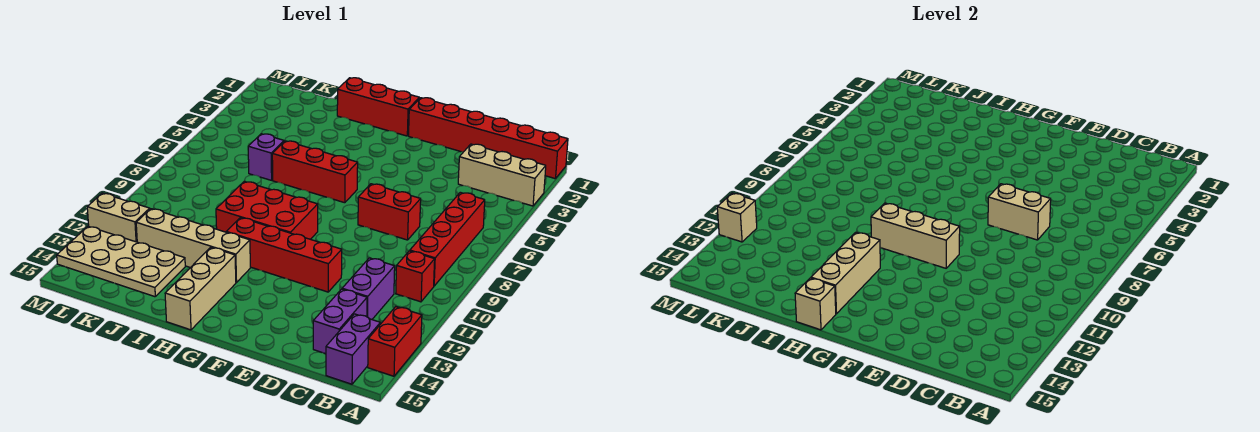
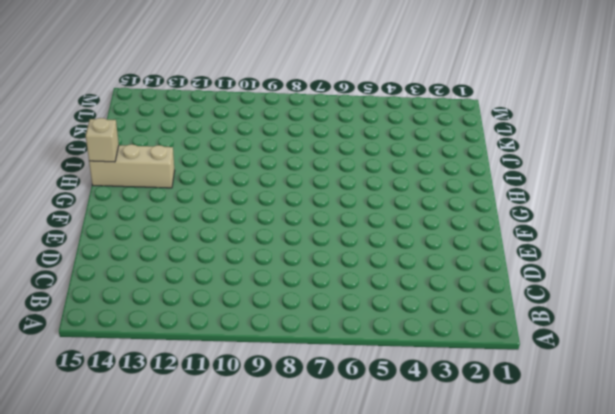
none -> red 1x6 brick [409,98,568,179]
none -> tan 1x3 brick [458,144,546,206]
none -> red 1x2 brick [368,307,422,376]

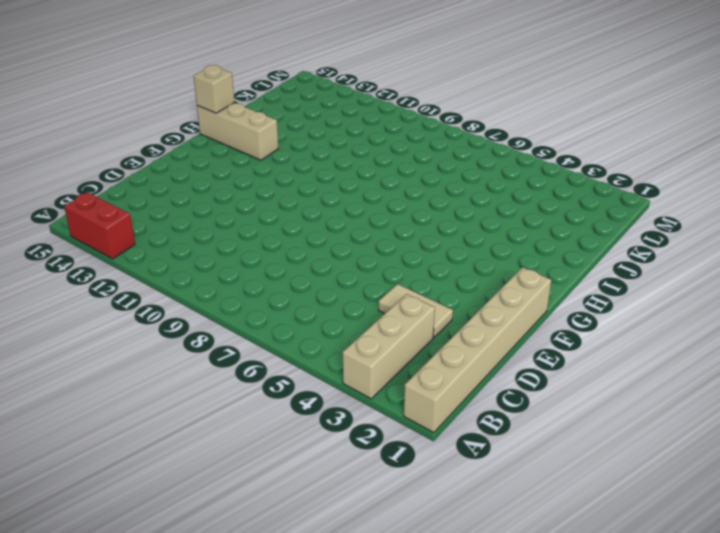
tan 1x6 brick [404,267,551,433] -> red 1x6 brick [409,98,568,179]
tan 1x2 tile [379,284,453,338] -> none
none -> red 1x4 brick [410,192,485,286]
none -> red 1x1 brick [396,251,435,302]
none -> purple 1x2 brick [326,314,380,384]

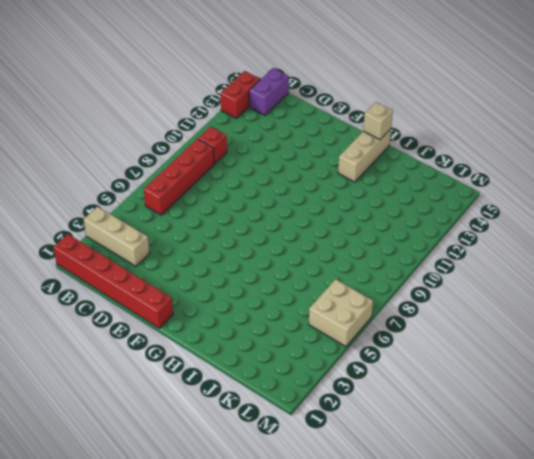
tan 2x2 brick [309,279,373,347] -> none
none -> purple 1x2 brick [342,258,395,319]
none -> purple 1x2 brick [313,289,367,354]
none -> red 1x2 brick [358,184,421,240]

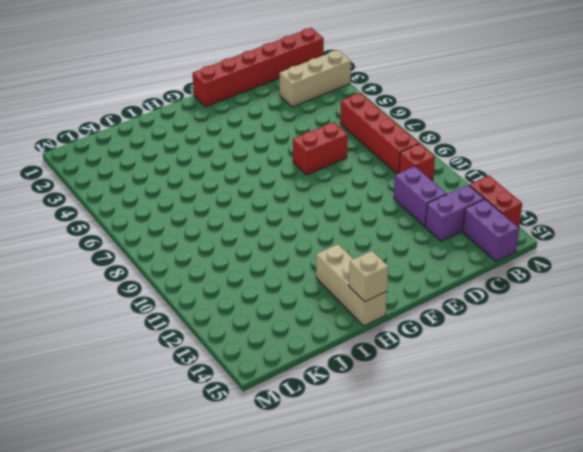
purple 1x2 brick [425,185,484,241] -> purple 1x2 brick turned to [313,289,367,354]
none -> red 1x4 brick [227,218,342,292]
none -> red 1x3 brick [337,78,419,136]
none -> red 1x3 brick [272,141,358,203]

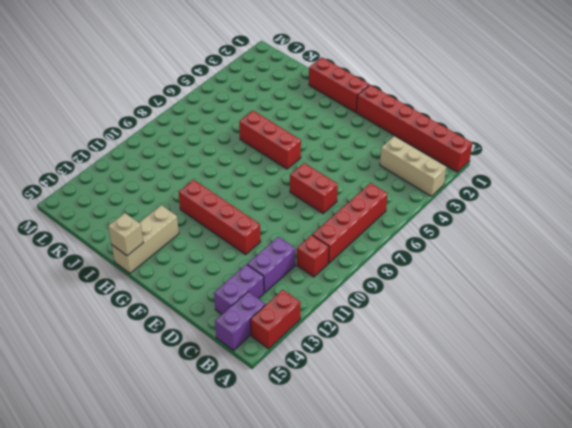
none -> red 2x3 brick [216,181,318,239]
none -> tan 1x4 brick [136,209,250,283]
none -> purple 1x1 brick [248,134,284,180]

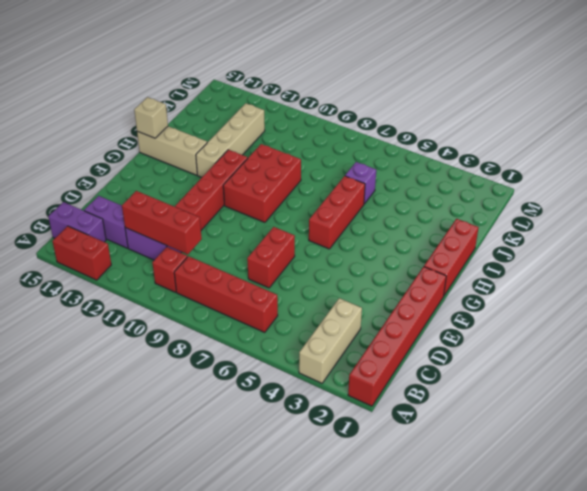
red 1x3 brick [122,191,202,254] -> none
none -> tan 2x4 plate [57,226,185,297]
none -> tan 1x2 brick [87,193,150,242]
none -> tan 1x2 brick [988,184,1051,240]

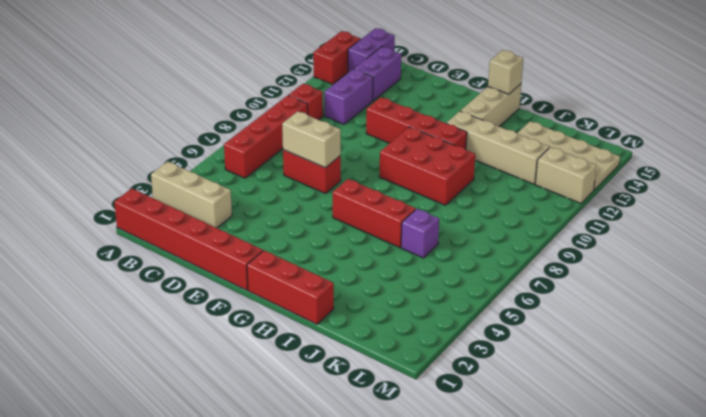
none -> tan 1x3 brick [871,203,960,268]
none -> tan 1x3 brick [811,232,880,314]
none -> tan 1x1 brick [717,193,757,242]

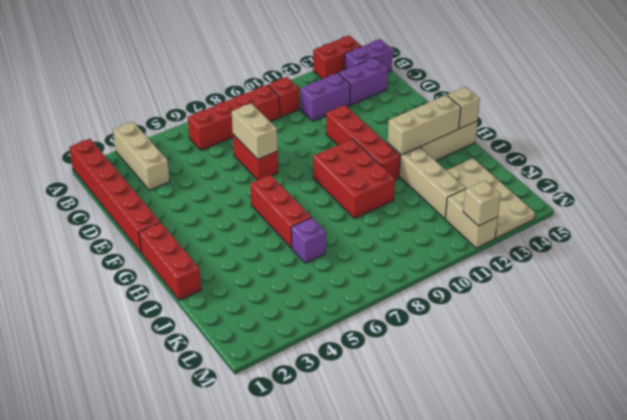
none -> tan 1x3 brick [871,203,960,268]

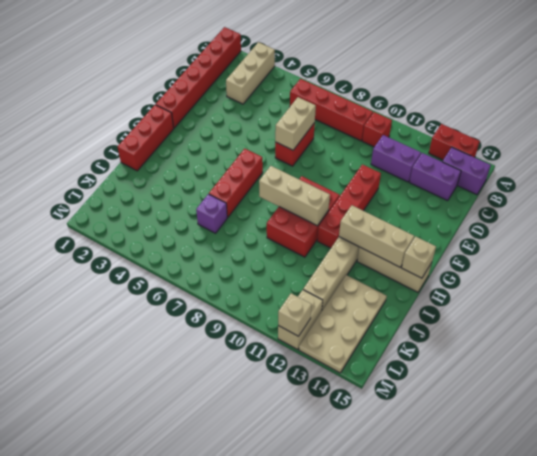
tan 1x3 brick [259,166,330,226] -> tan 1x3 brick turned to [871,203,960,268]

